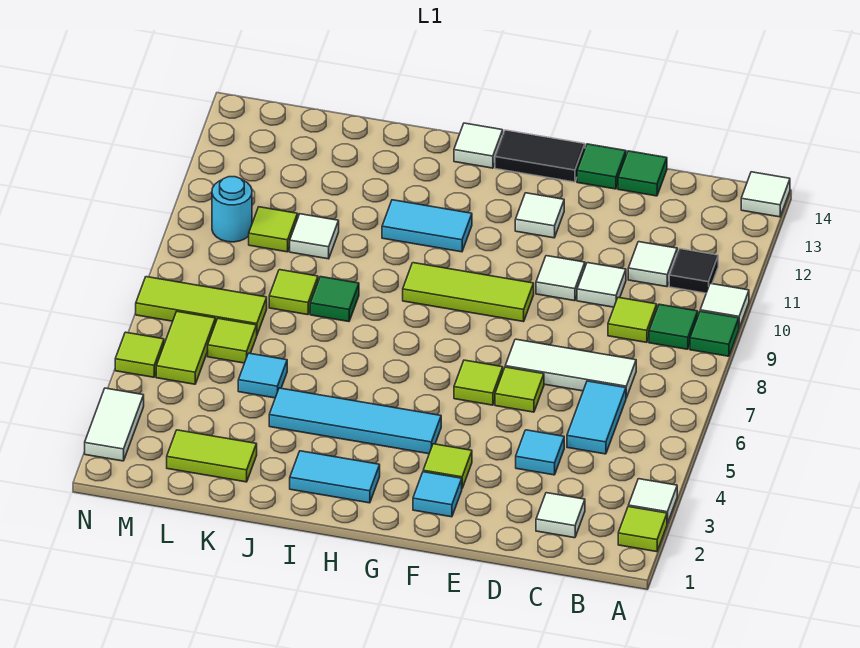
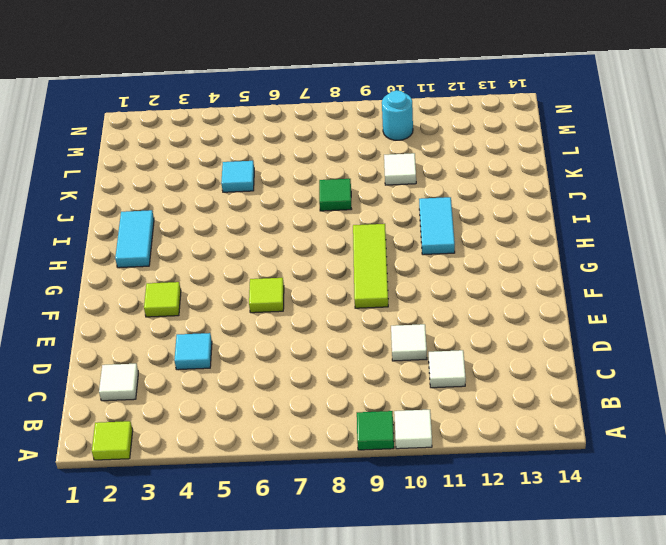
none -> white 1x1 tile [628,479,677,523]
none -> white 1x1 tile [741,172,790,217]
none -> green 1x1 tile [649,304,698,349]
none -> black 1x1 tile [669,249,718,293]

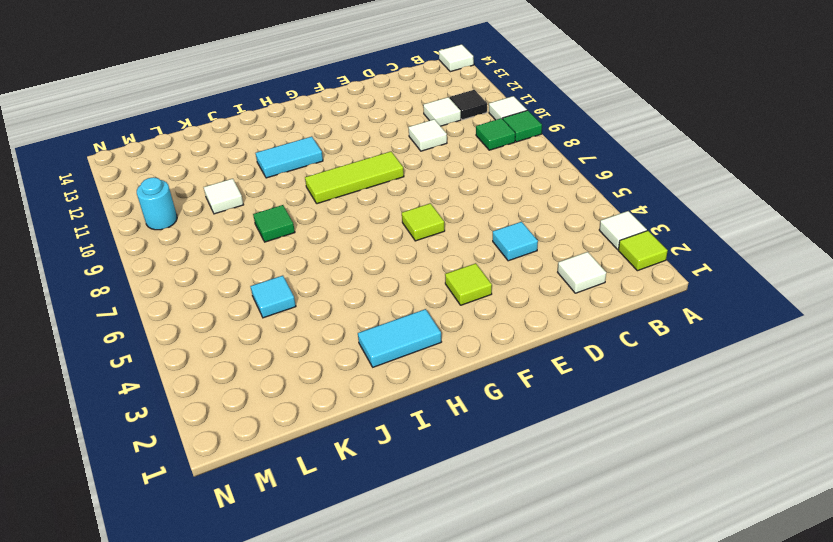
none -> cyan 1x2 tile [567,381,626,454]
none -> white 1x3 tile [505,339,636,398]
none -> lime 1x1 tile [608,297,657,342]
none -> green 1x1 tile [618,151,667,196]

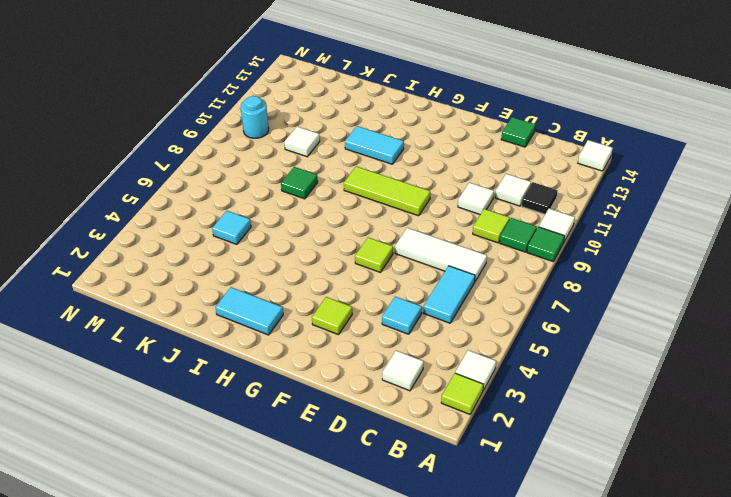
none -> lime 1x1 tile [495,367,544,412]
none -> white 1x1 tile [536,256,585,301]
none -> green 1x1 tile [577,144,626,189]
none -> cyan 1x1 tile [413,472,462,517]

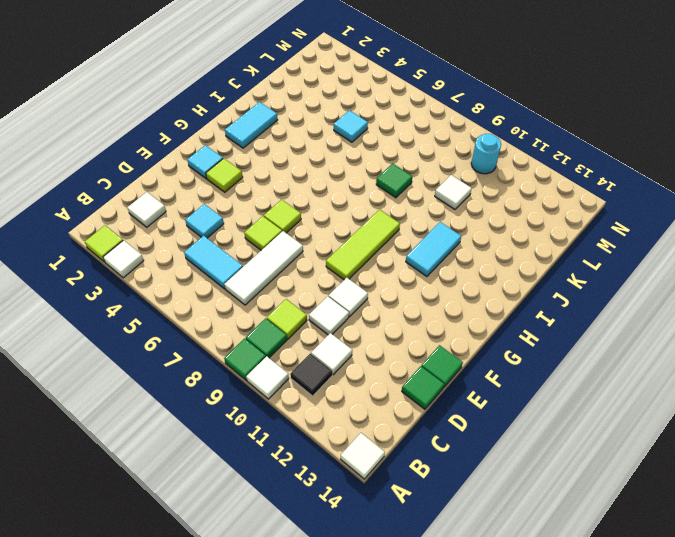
none -> white 1x1 tile [515,193,564,238]
none -> black 1x2 tile [495,130,585,182]
none -> cyan 1x4 tile [269,388,441,454]
none -> white 1x1 tile [454,123,503,168]

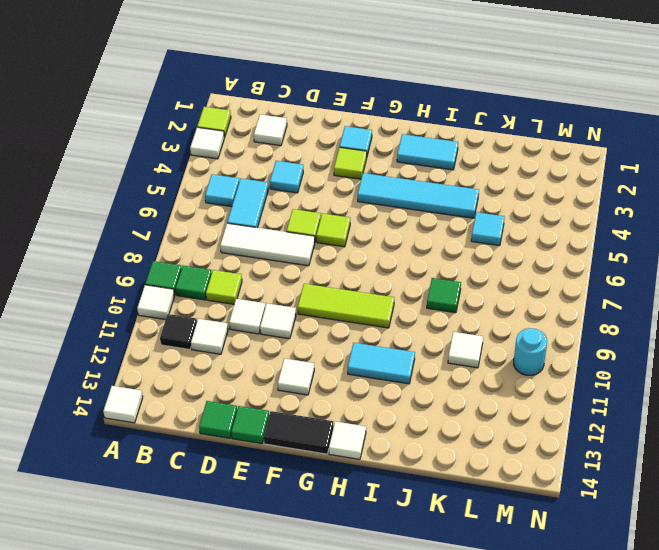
cyan 1x1 tile [205,174,239,207] -> none
none -> lime 1x2 tile [167,430,257,482]
none -> lime 1x1 tile [269,270,318,315]
none -> lime 1x1 tile [208,318,257,363]
none -> lime 1x3 tile [136,277,267,334]

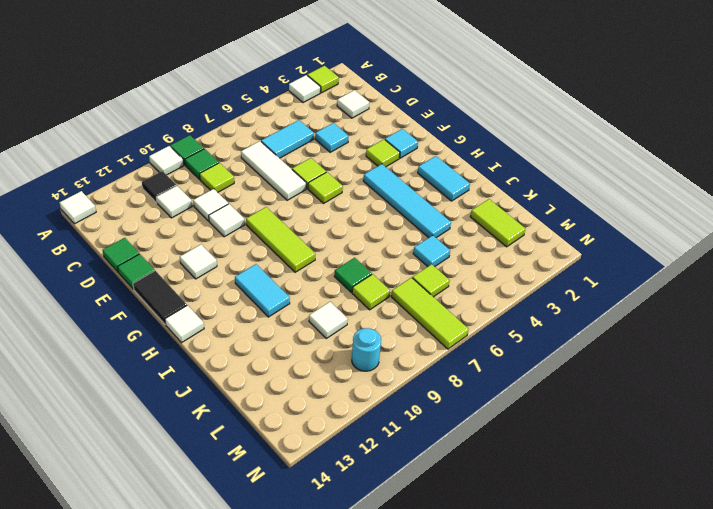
none -> lime 1x1 tile [249,207,298,252]
none -> lime 1x2 tile [156,312,215,384]
none -> white 1x2 tile [85,388,144,461]
none -> lime 1x1 tile [115,332,164,377]

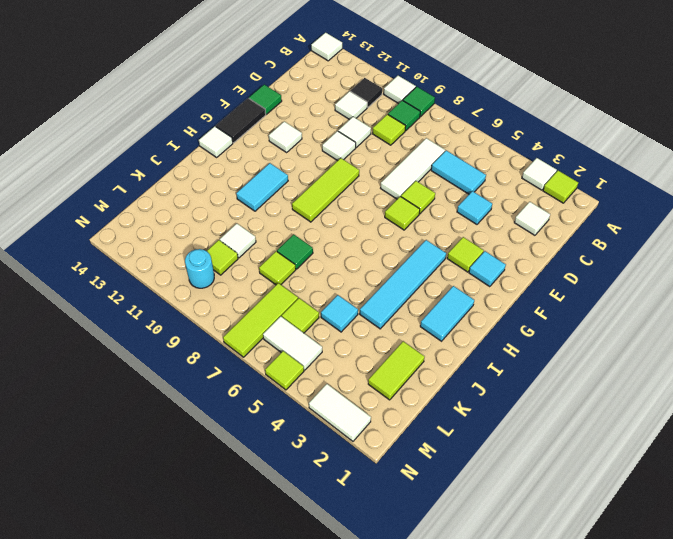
white 1x2 tile [263,316,322,370] -> lime 1x2 tile [156,312,215,384]
none -> green 1x1 tile [618,151,667,196]

